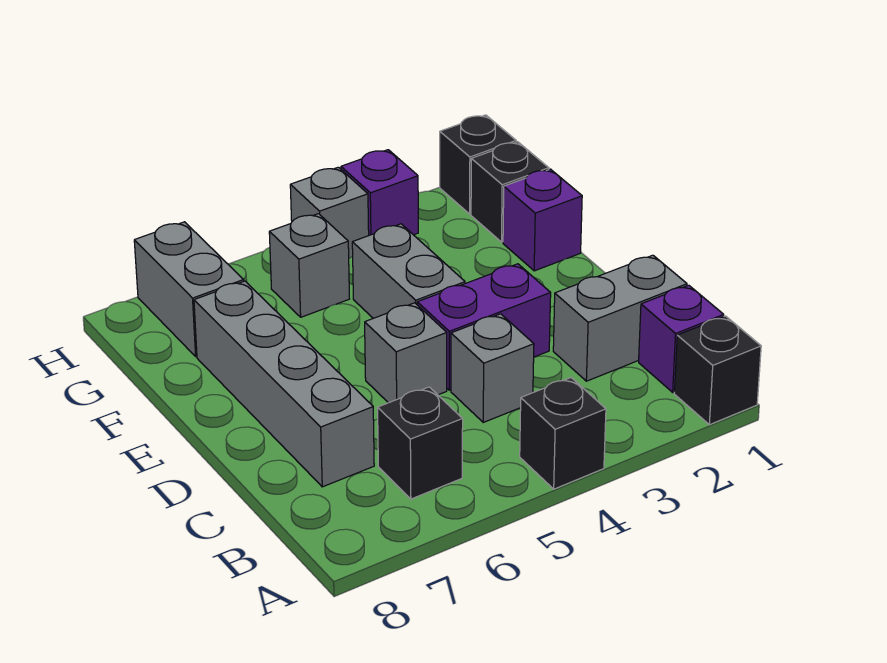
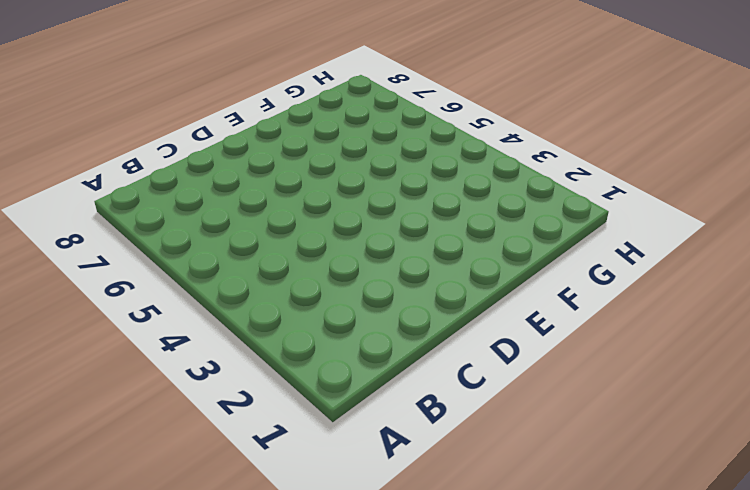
none -> black 1x1 brick [674,316,761,425]
none -> black 1x1 brick [520,378,606,489]
none -> purple 1x1 brick [639,285,724,392]

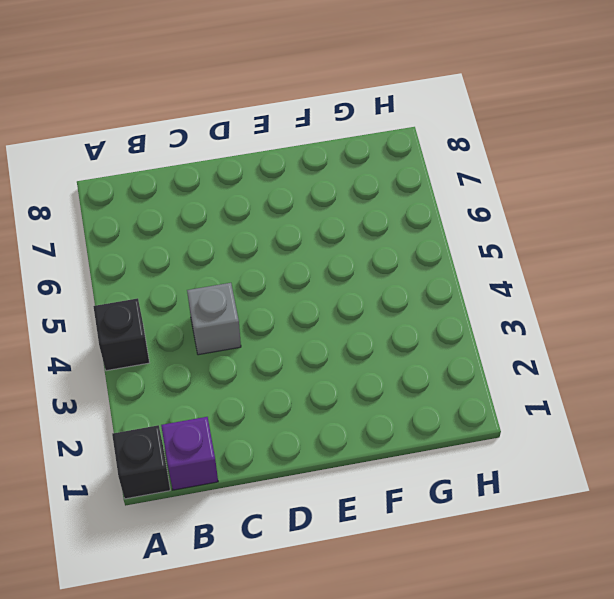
none -> black 1x1 brick [378,387,463,499]
none -> grey 1x2 brick [553,255,687,381]
none -> grey 1x4 brick [194,281,374,487]

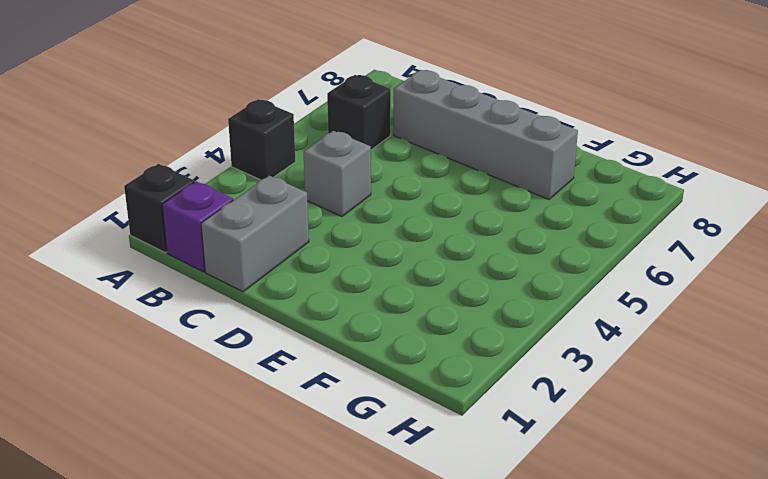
none -> purple 1x2 brick [417,264,551,390]
none -> grey 1x1 brick [365,303,447,403]
none -> grey 1x2 brick [352,224,465,318]

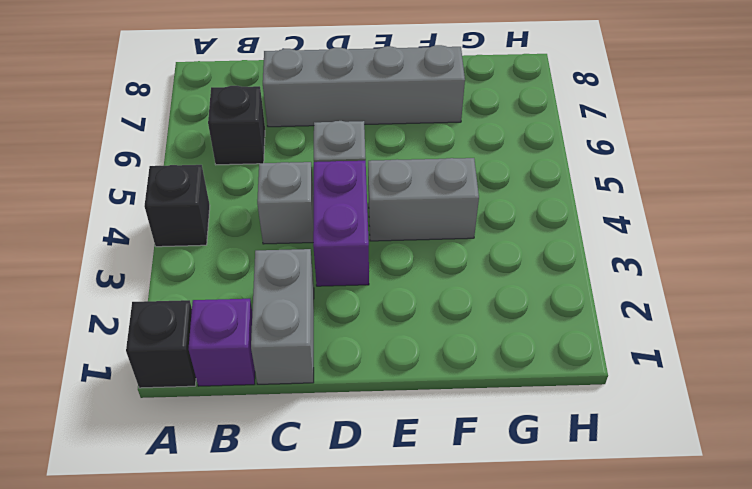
none -> purple 1x1 brick [503,169,582,271]
none -> black 1x1 brick [471,142,549,242]
none -> grey 1x1 brick [269,214,349,317]

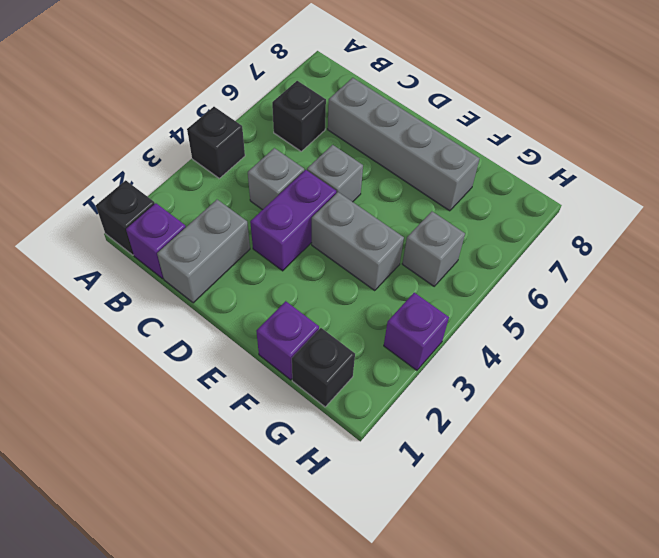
none -> grey 1x2 brick [134,222,244,357]
none -> black 1x1 brick [440,115,516,214]
none -> grey 1x1 brick [290,167,369,258]

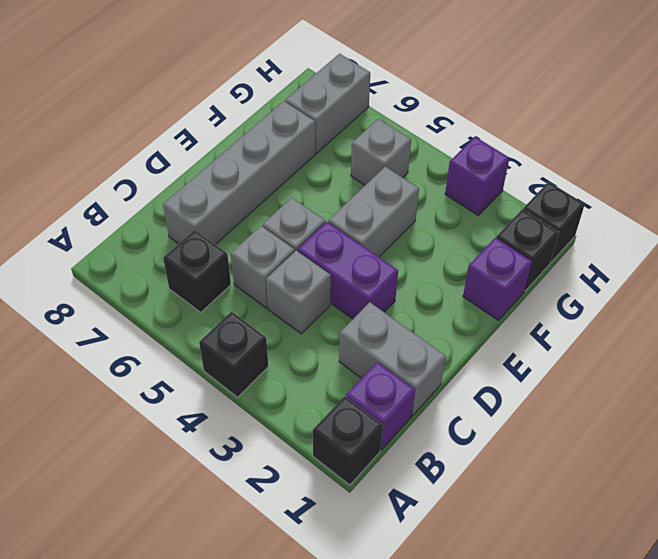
grey 1x1 brick [231,226,295,308] -> grey 1x1 brick moved to [290,167,369,258]

